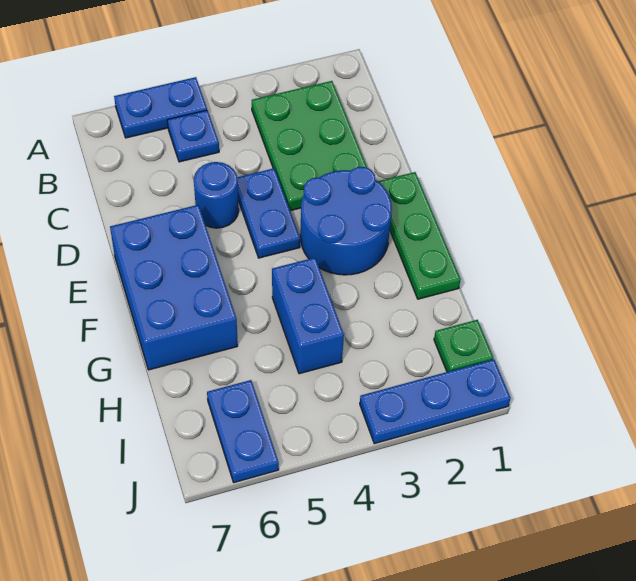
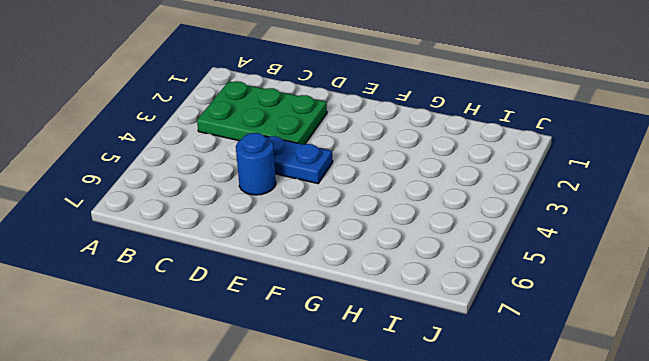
none -> blue 1x2 plate [114,77,207,138]
none -> blue 1x1 plate [167,110,219,162]
none -> green 1x3 plate [378,172,461,299]

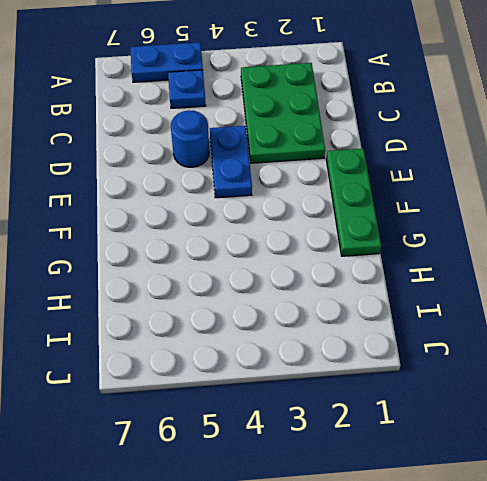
none -> blue 2x2 round brick [300,167,392,275]
none -> blue 2x3 brick [110,205,238,370]
none -> blue 1x2 brick [272,258,344,374]

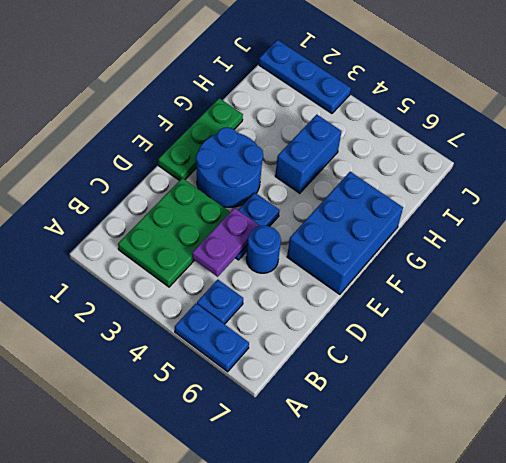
purple 1x2 plate [192,208,260,277] -> none
none -> green 1x1 plate [434,320,493,372]
none -> blue 1x2 plate [207,380,279,483]

